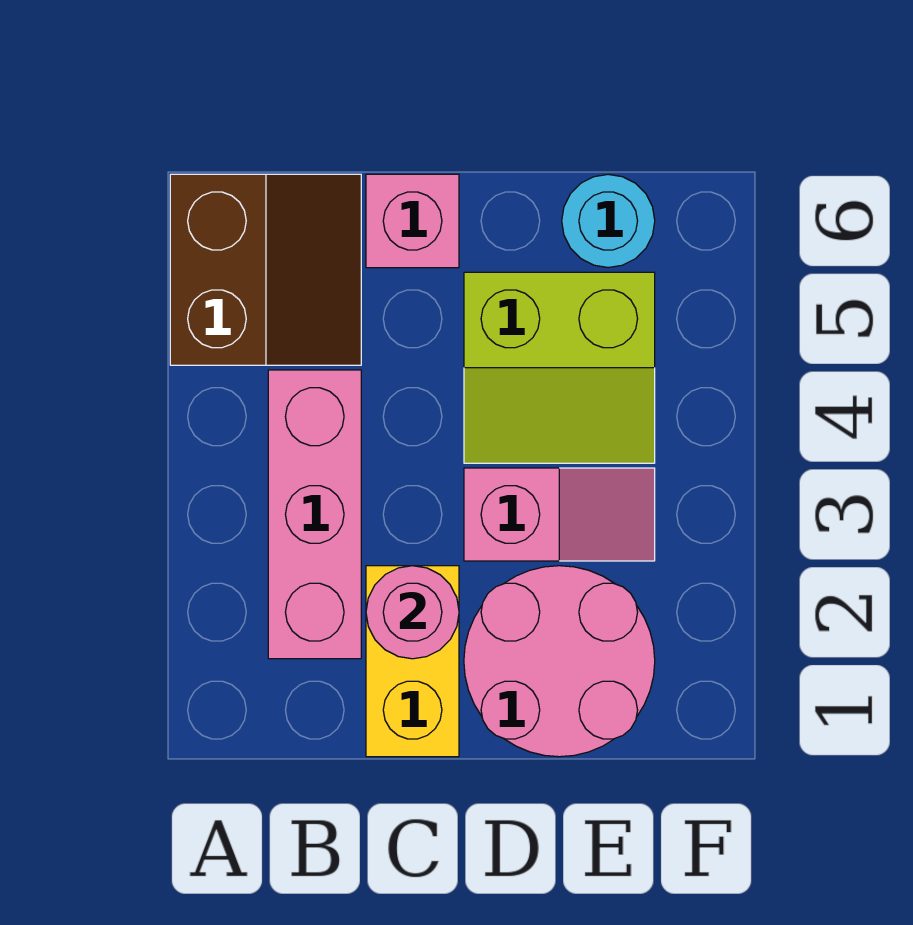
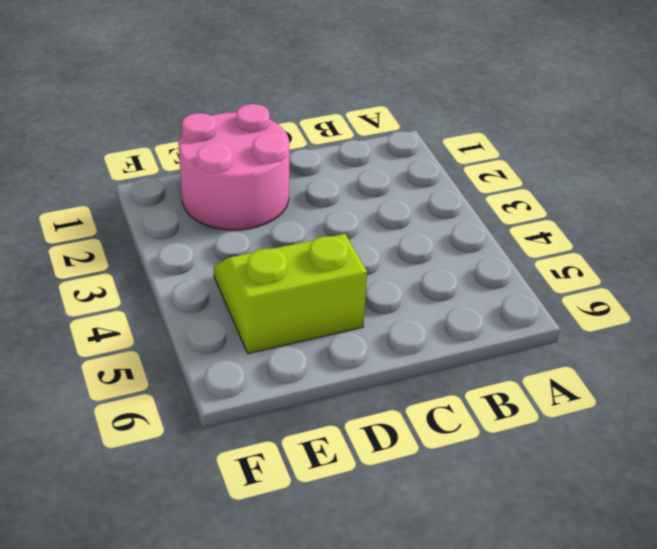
none -> brown 2x2 slope [170,174,361,365]
none -> pink 1x3 brick [268,370,361,659]

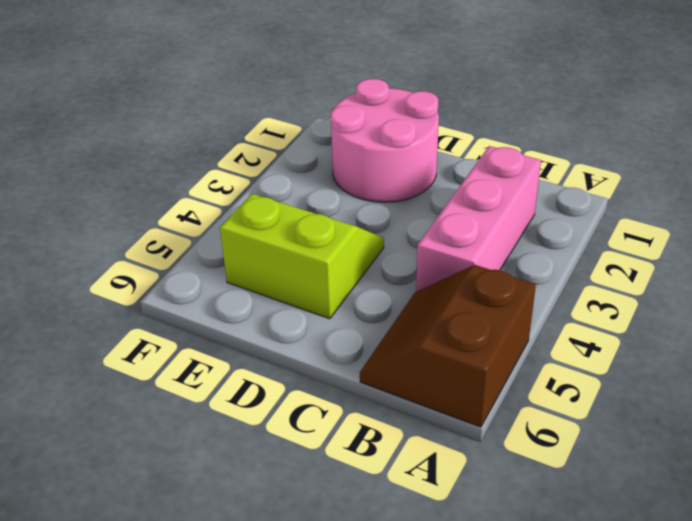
none -> yellow 1x2 brick [366,566,459,757]
none -> pink 1x1 brick [366,174,459,268]

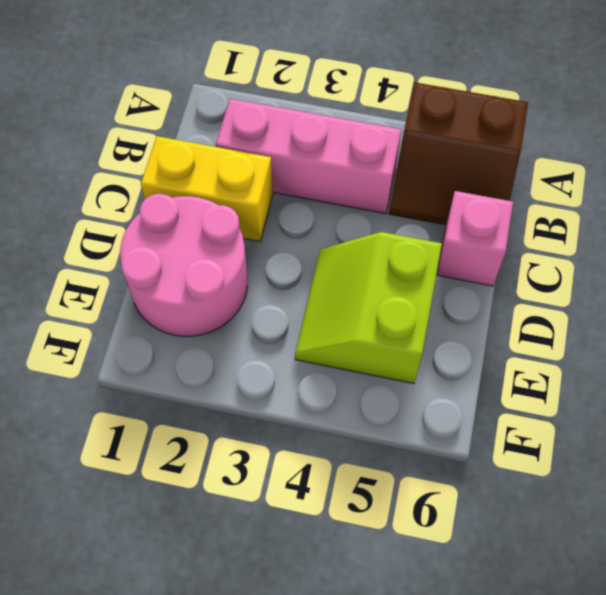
none -> pink 1x2 slope [464,468,655,561]
none -> cyan 1x1 round brick [562,174,655,268]

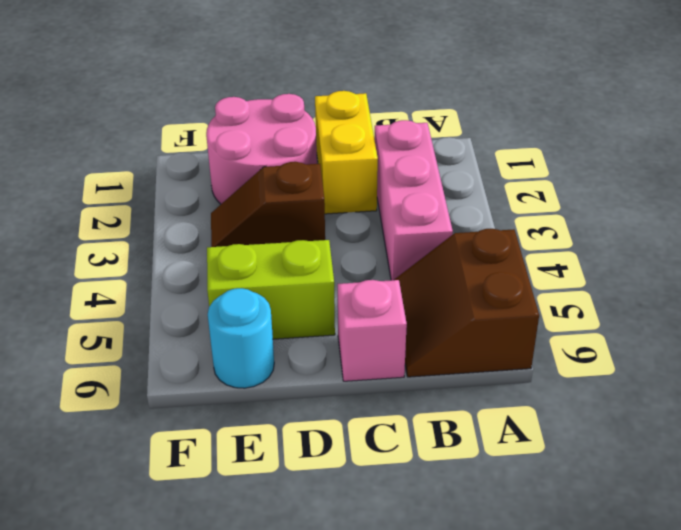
brown 1x2 slope [211,162,325,247] -> pink 1x2 slope [464,468,655,561]
none -> pink 1x1 round brick [366,566,459,659]

